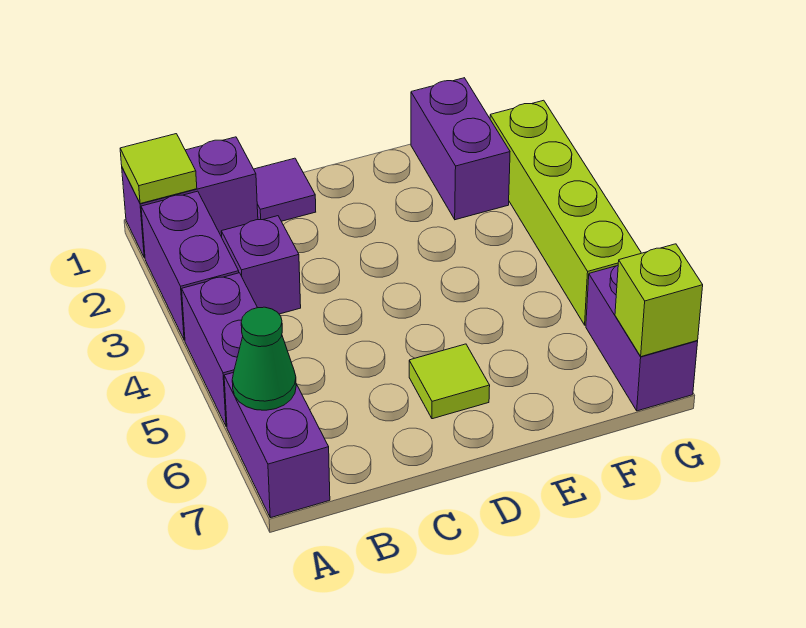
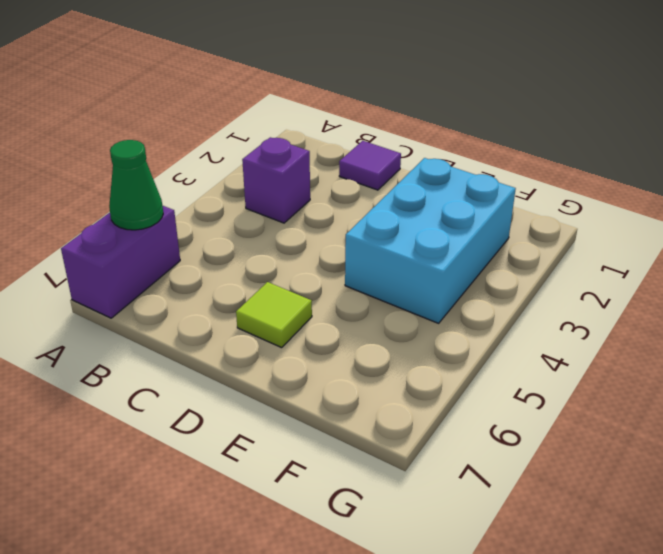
cyan 2x3 brick [345,158,516,323] -> purple 1x2 brick [411,78,510,220]
none -> purple 1x2 brick [122,137,258,258]
none -> purple 1x2 brick [141,191,239,340]
none -> purple 1x2 brick [182,273,257,427]

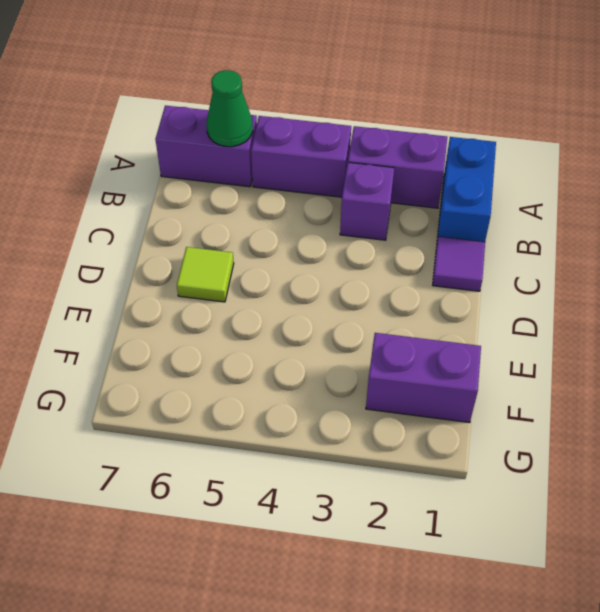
blue 1x2 brick [437,137,496,242] -> purple 1x2 brick [122,137,258,258]
none -> lime 1x4 brick [490,100,641,325]
none -> purple 1x2 brick [586,265,698,411]
none -> lime 1x1 tile [120,134,197,204]

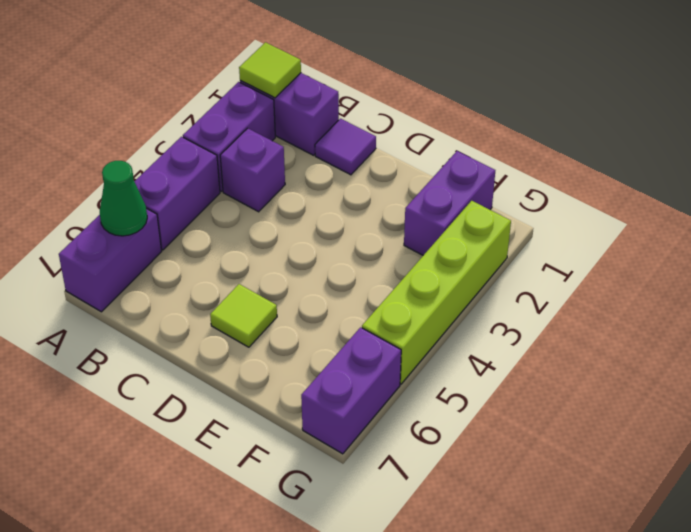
none -> lime 1x1 brick [615,244,703,357]

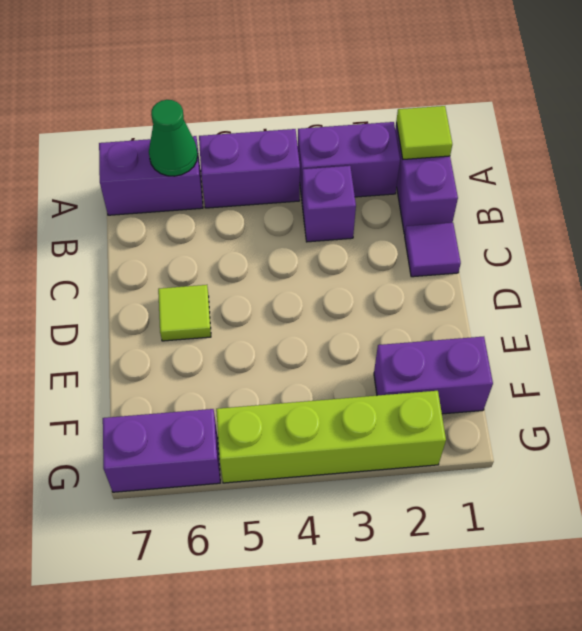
none -> lime 1x1 brick [615,244,703,357]

